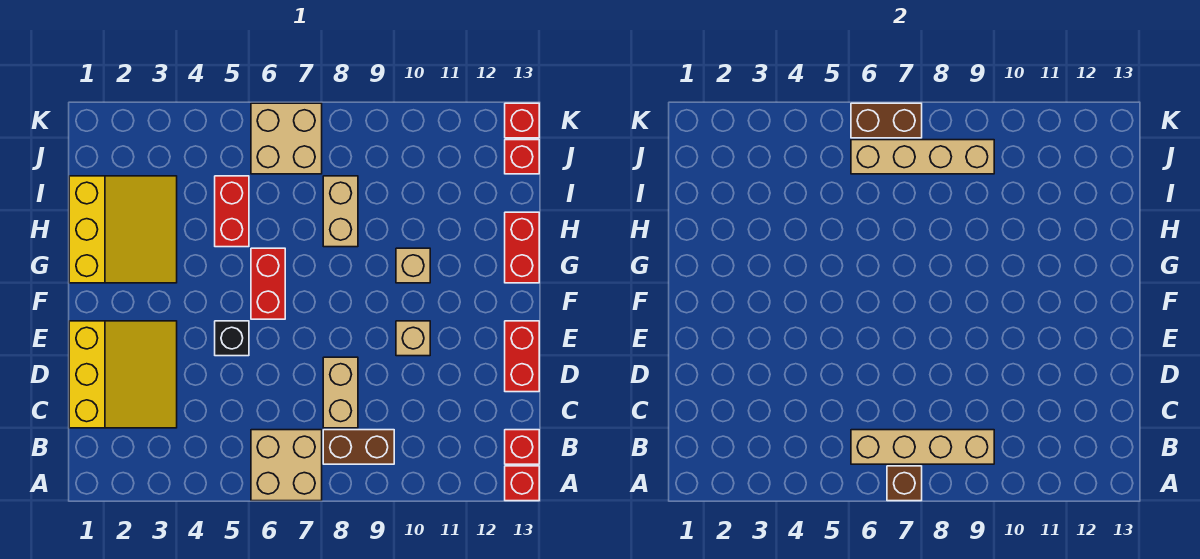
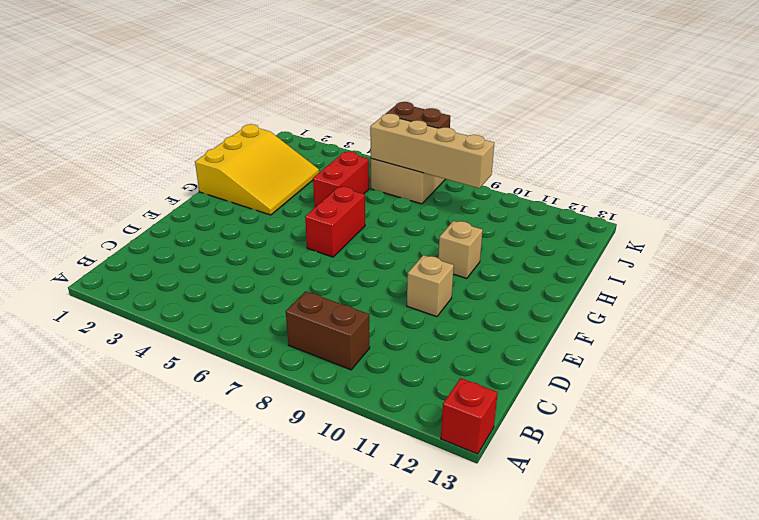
none -> tan 2x2 brick [251,430,322,501]
none -> red 1x1 brick [505,430,539,464]
none -> yellow 3x3 slope [69,321,177,428]

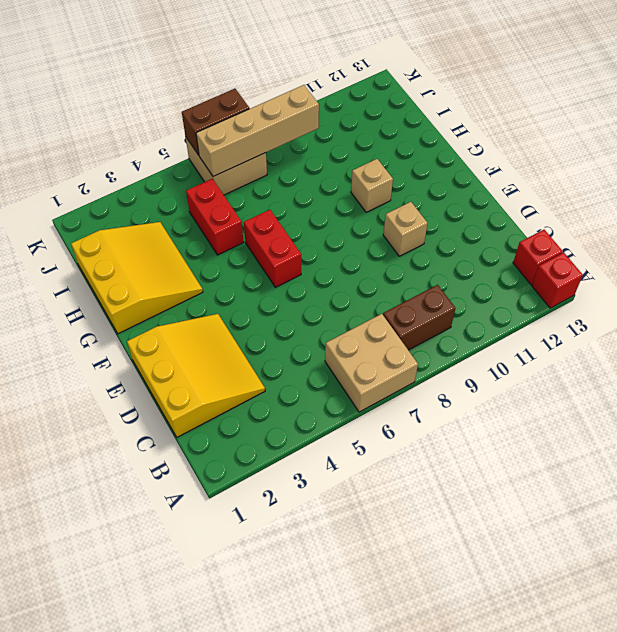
none -> tan 1x2 brick [323,357,358,428]
none -> red 1x2 brick [505,321,539,392]
none -> black 1x1 brick [215,321,249,356]

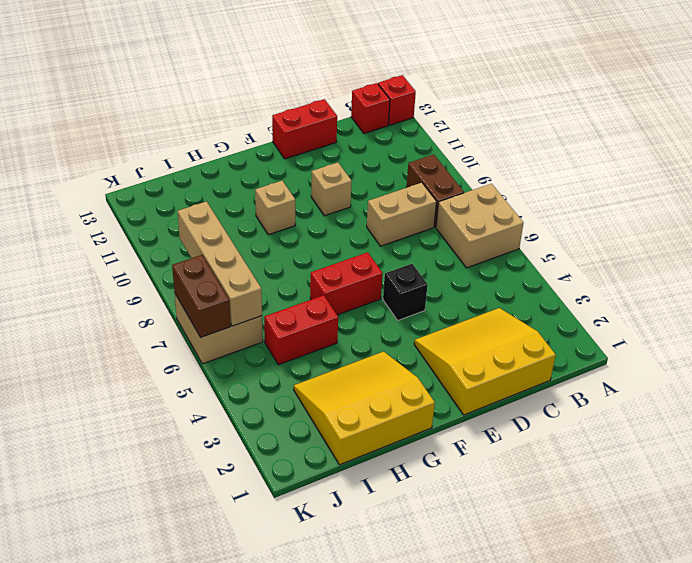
none -> red 1x2 brick [505,212,539,283]
none -> tan 1x2 brick [323,176,358,247]
none -> red 1x1 brick [505,140,539,174]

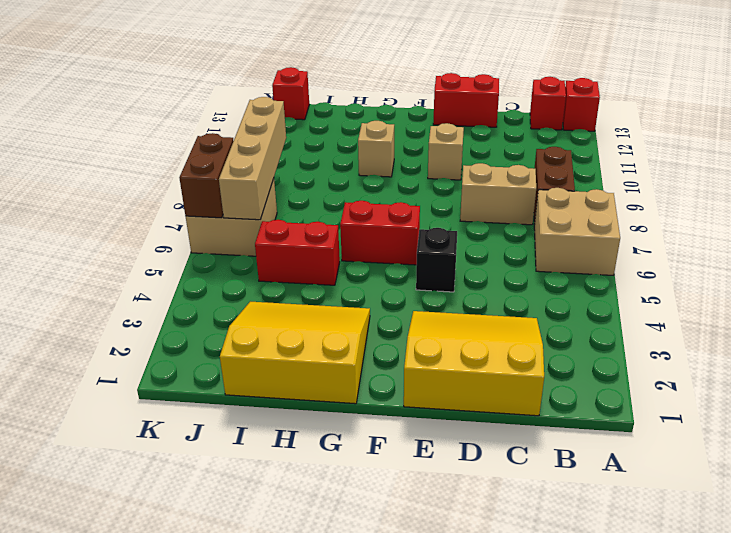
none -> red 1x2 brick [505,212,539,283]
none -> tan 1x2 brick [323,176,358,247]
none -> red 1x1 brick [505,103,539,138]

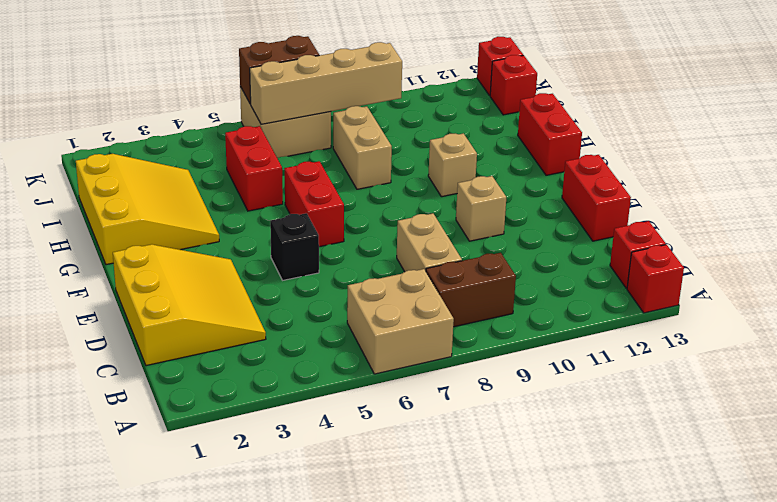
none -> brown 1x1 brick [887,466,922,501]
none -> tan 1x4 brick [851,430,994,464]

